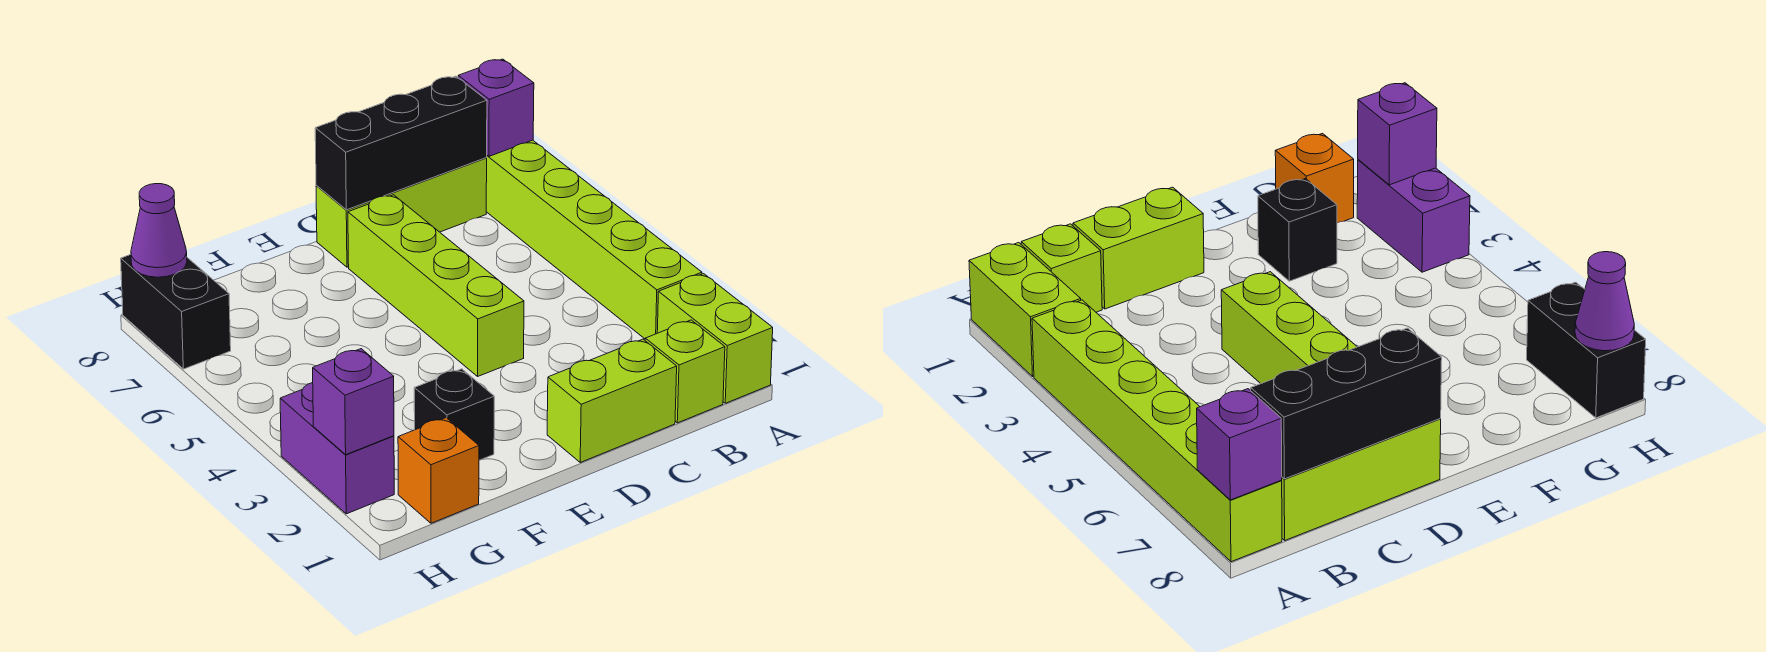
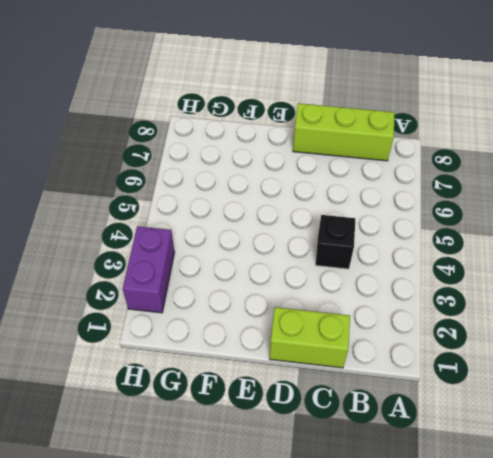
black 1x1 brick [316,215,355,269] -> black 1x1 brick moved to [414,369,494,460]
none -> lime 1x2 brick [657,274,773,403]
none -> lime 1x6 brick [486,140,702,339]
none -> lime 1x1 brick [645,320,725,423]

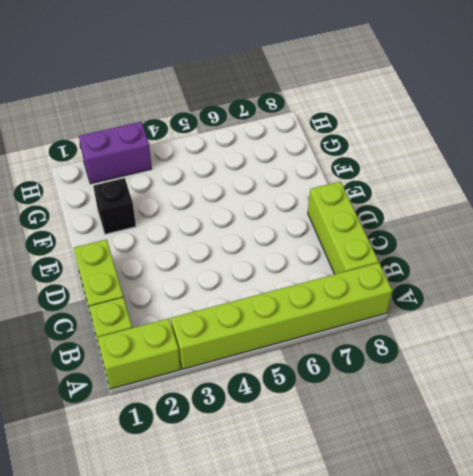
none -> lime 1x4 brick [348,195,524,376]
none -> orange 1x1 brick [398,418,479,523]
none -> black 1x2 brick [121,255,231,369]

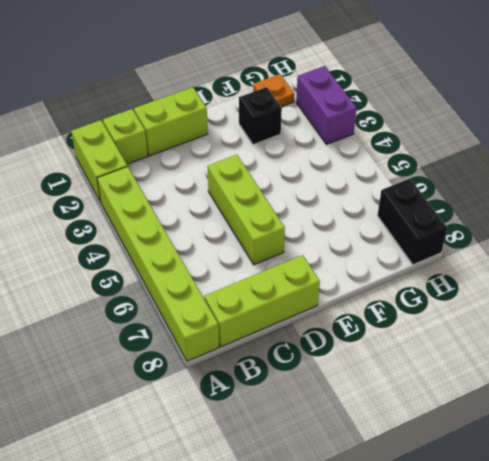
lime 1x3 brick [207,155,285,265] -> lime 1x4 brick [348,195,524,376]
orange 1x1 plate [253,74,295,107] -> orange 1x1 brick [398,418,479,523]
none -> purple 1x1 brick [458,59,534,156]
none -> black 1x3 brick [315,76,487,210]
none -> purple 1x1 brick [313,349,394,454]

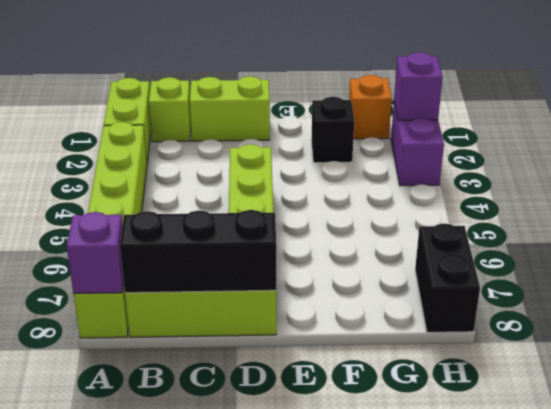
none -> purple 1x1 cone [131,184,187,277]

